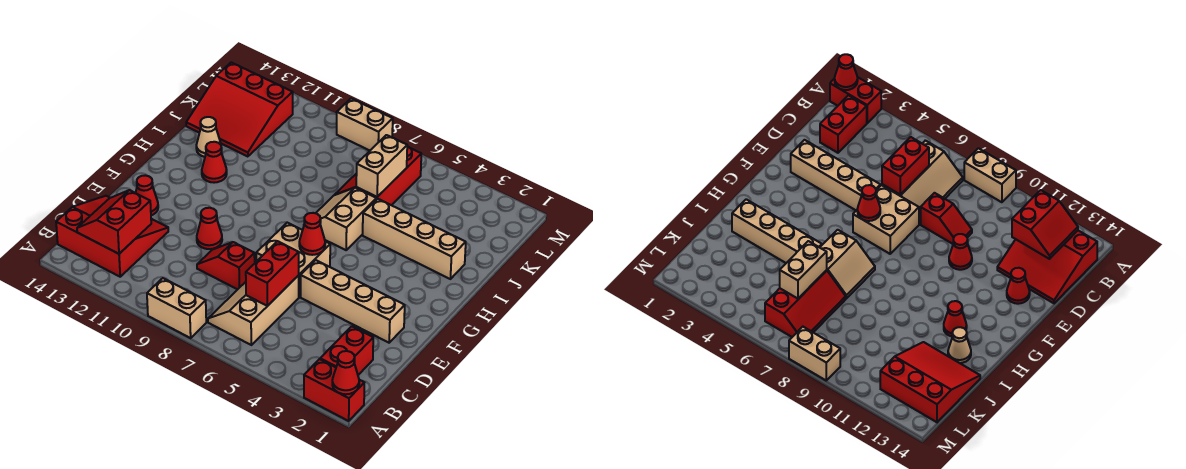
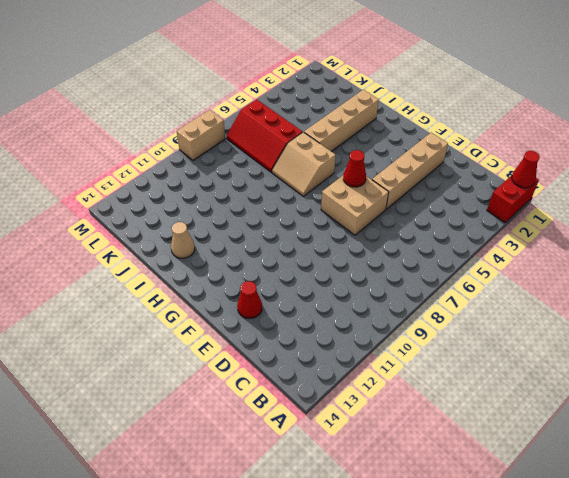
none -> tan 1x2 brick [147,278,206,338]
none -> red 1x2 brick [320,326,373,375]
none -> tan 2x3 slope [208,275,299,345]

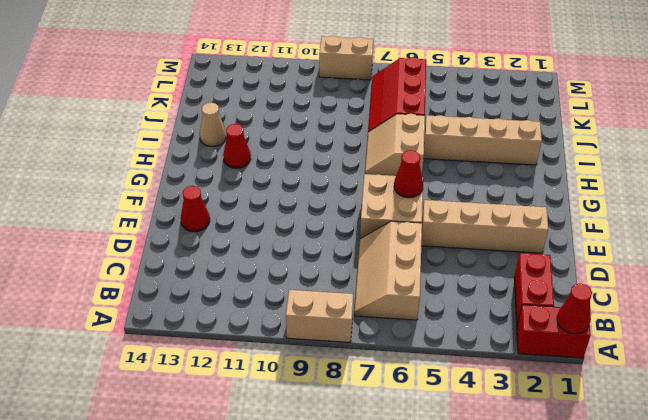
none -> red 3x3 slope [56,196,168,277]
none -> red 1x2 slope [197,242,255,289]
none -> red 1x1 cone [197,208,222,249]

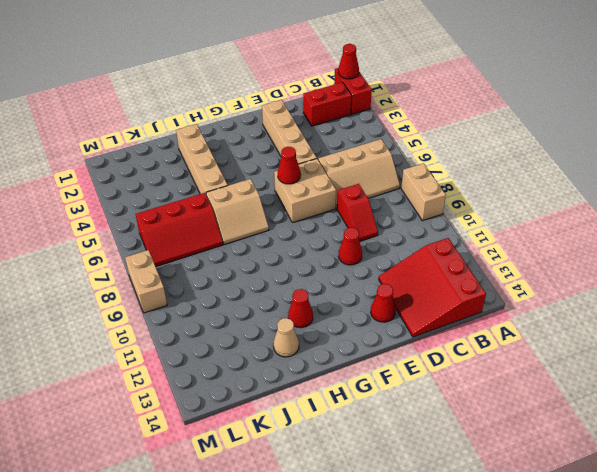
none -> red 3x3 slope [186,62,293,157]
none -> red 2x2 slope [77,190,151,254]
none -> red 1x2 brick [246,241,299,306]

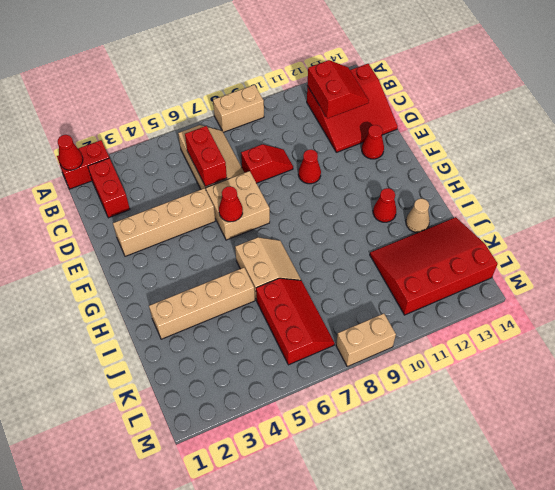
red 3x4 slope [370,217,498,315] -> red 3x3 slope [186,62,293,157]
none -> tan 1x2 brick [356,135,407,197]

